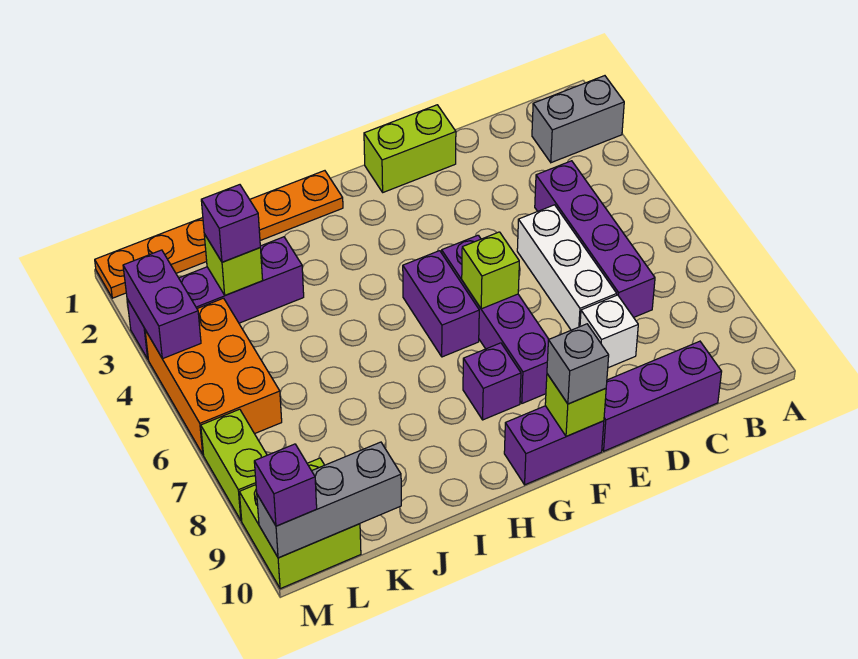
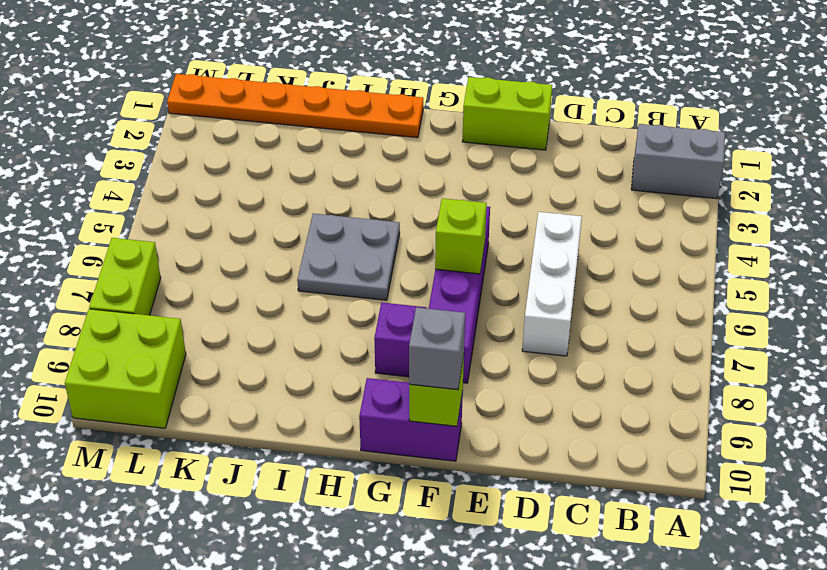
grey 2x2 plate [297,213,400,300] -> none
none -> purple 1x4 brick [535,161,655,317]
none -> purple 1x3 brick [602,341,722,451]
none -> white 1x1 brick [580,295,638,368]

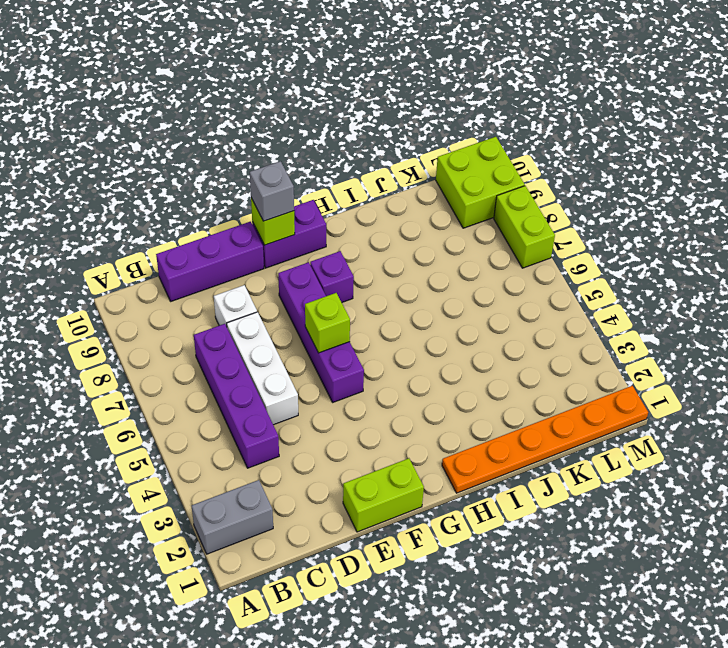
none -> purple 1x2 brick [403,251,479,357]
none -> purple 1x4 brick [127,237,304,359]
none -> orange 2x3 brick [145,298,282,454]

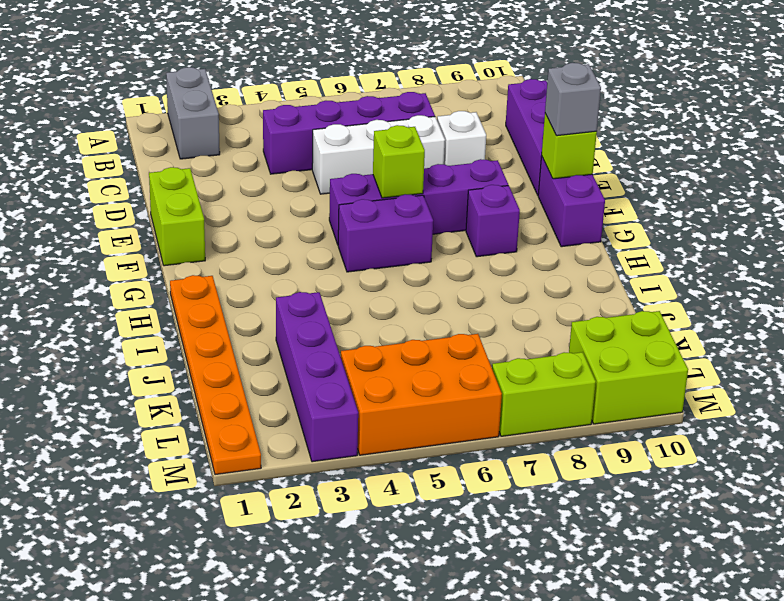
none -> lime 1x1 brick [204,234,263,295]
none -> grey 1x3 brick [257,442,401,558]
none -> purple 1x2 brick [123,250,201,359]

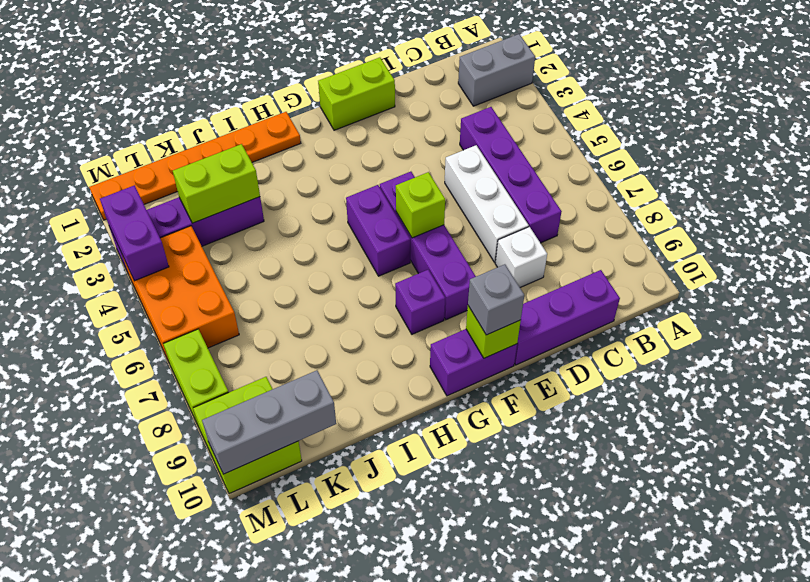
lime 1x2 brick [173,144,260,223] -> lime 1x1 brick [204,234,263,295]
none -> purple 1x1 brick [201,185,260,262]
none -> purple 1x1 brick [254,444,317,526]

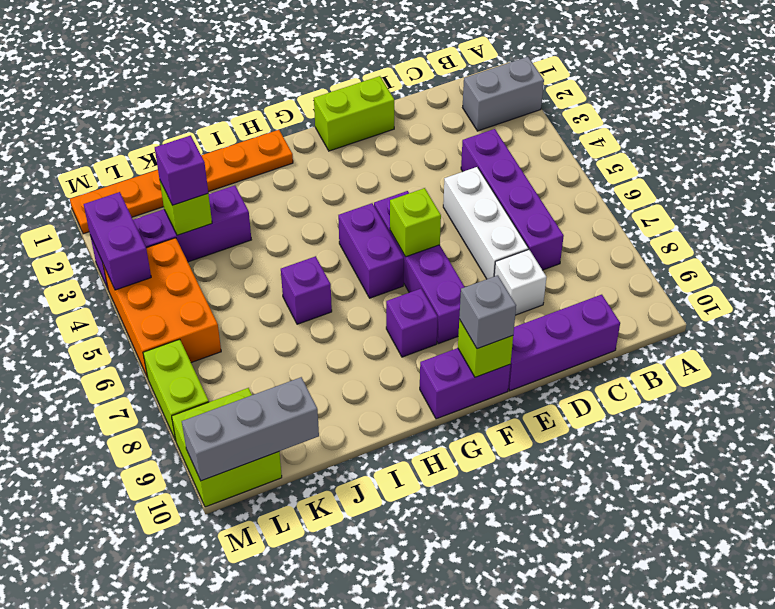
purple 1x1 brick [281,256,332,324] -> purple 1x1 brick moved to [254,444,317,526]

